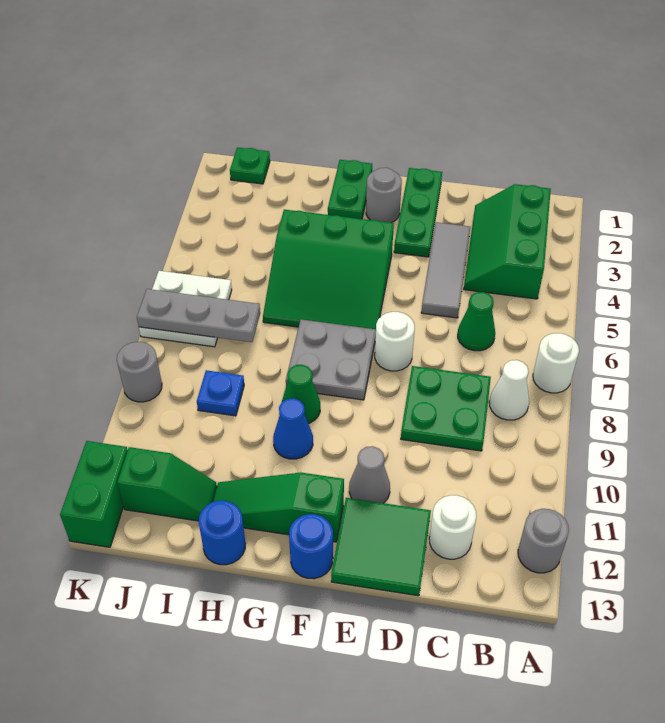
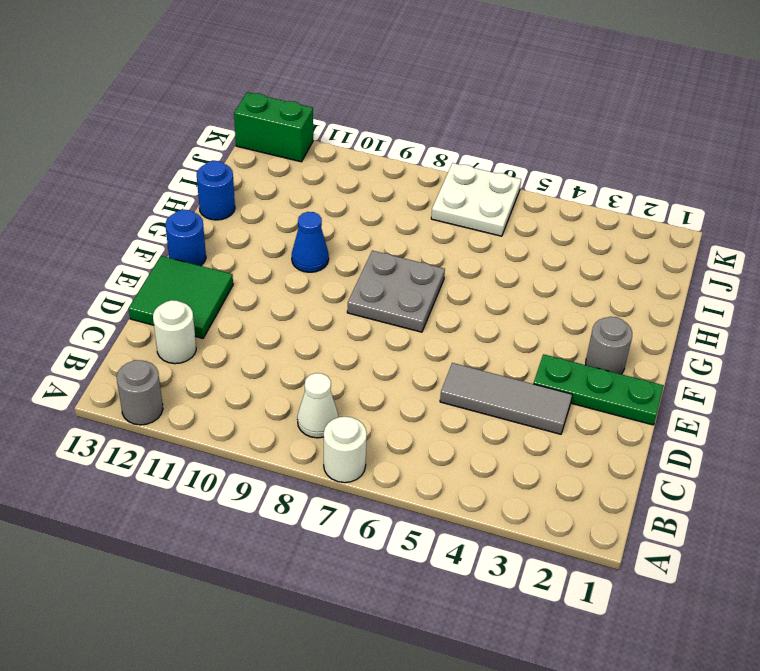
none -> green 2x3 slope [464,184,551,299]
none -> green 1x1 cone [458,292,495,351]
none -> green 2x2 plate [401,366,491,451]

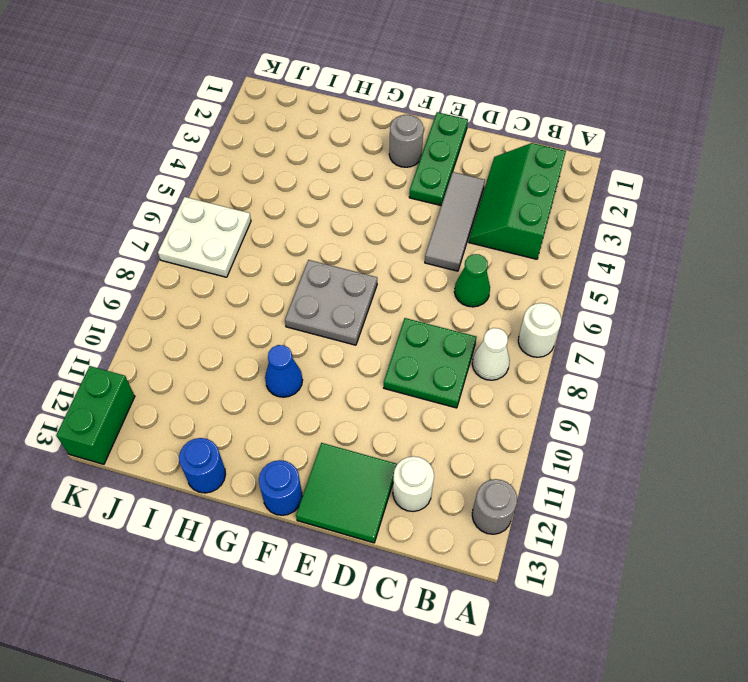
none -> white 1x1 round brick [375,312,415,371]
none -> grey 1x1 cone [349,446,390,503]
none -> green 3x3 slope [263,210,394,329]

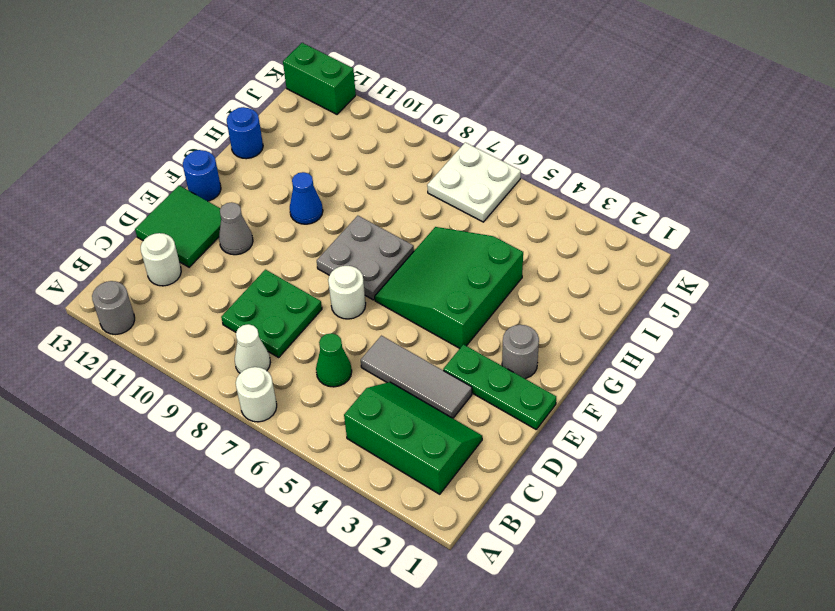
none -> green 1x3 slope [213,473,344,542]
none -> green 1x2 plate [328,160,372,219]
none -> green 1x1 cone [282,365,320,424]

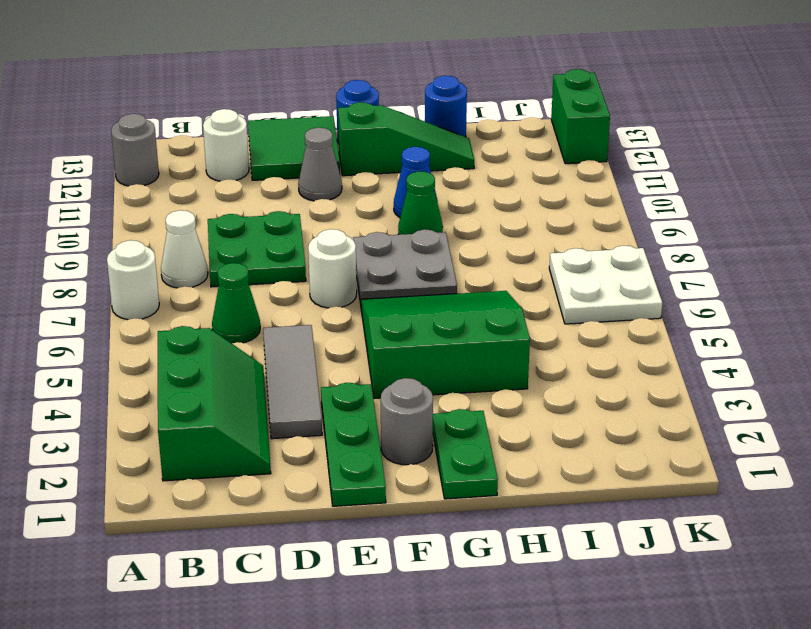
none -> blue 1x1 plate [197,370,244,416]
none -> green 1x2 slope [117,447,217,521]
none -> green 1x1 plate [230,148,270,184]

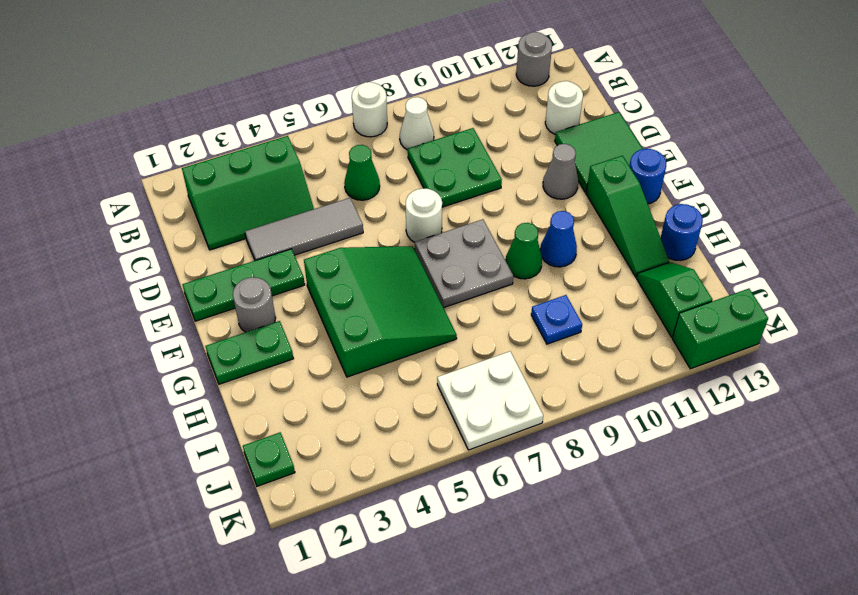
none -> grey 1x1 round brick [117,342,162,402]
none -> grey 1x3 plate [137,289,260,342]

